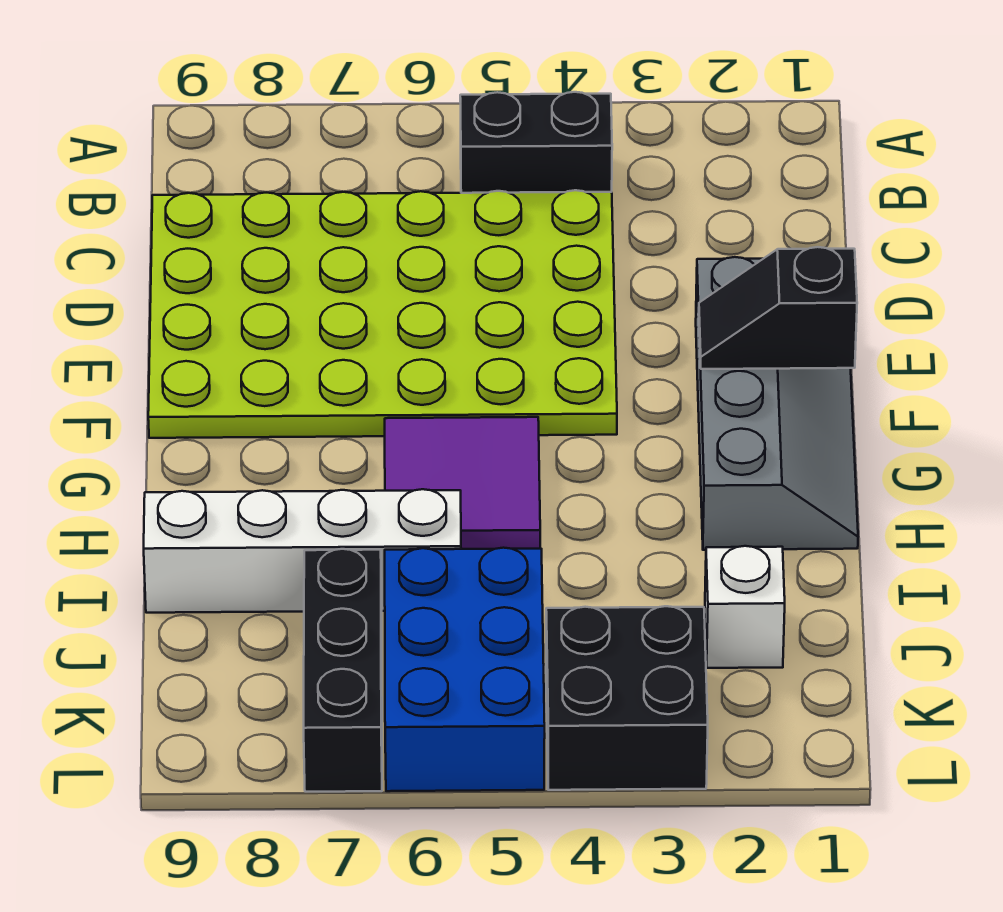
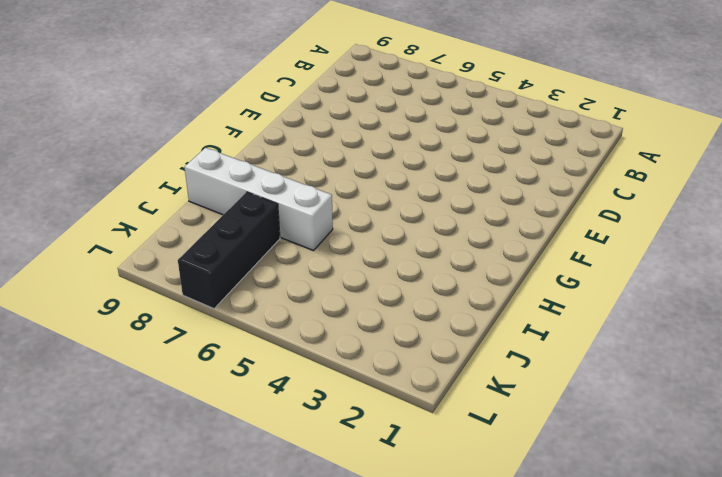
none -> black 1x2 brick [460,92,612,193]
none -> lime 4x6 plate [148,190,617,438]

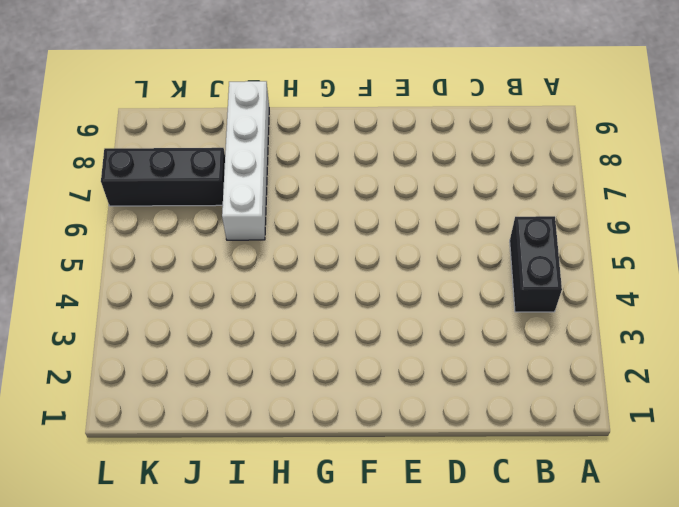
none -> lime 4x6 plate [148,190,617,438]
none -> grey 2x4 slope [696,257,858,550]

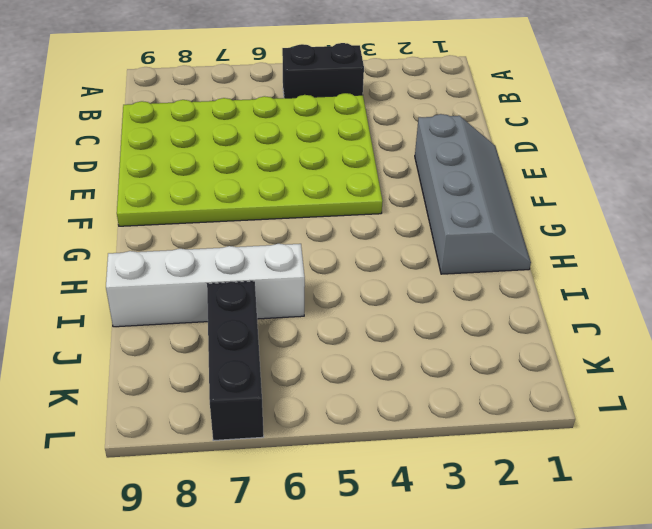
none -> purple 2x2 tile [385,417,540,549]
none -> white 1x1 brick [705,546,785,668]

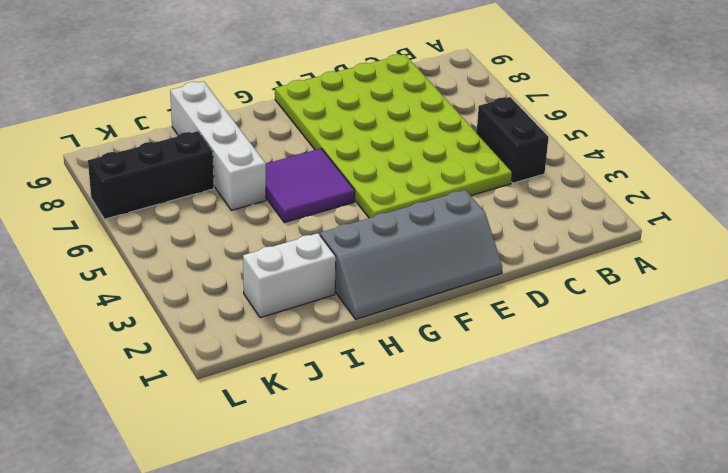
white 1x2 brick [243,233,336,318] -> white 1x1 brick [705,546,785,668]
none -> blue 2x3 brick [385,548,545,791]
none -> black 2x2 brick [546,606,708,790]

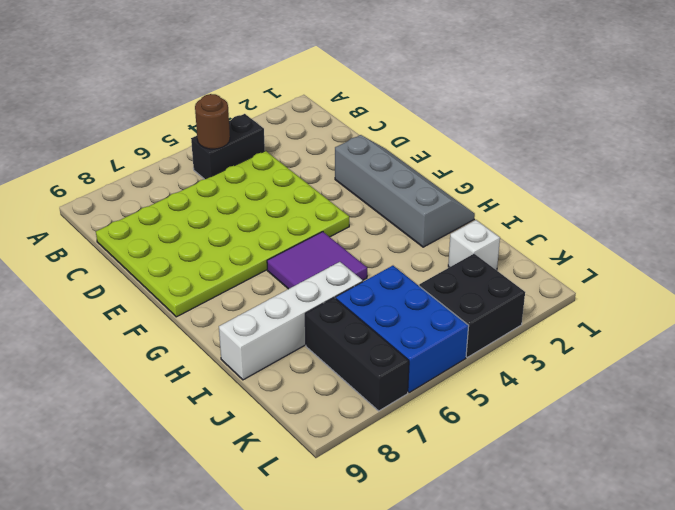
brown 1x1 round brick [195,94,230,149] -> none
none -> black 1x2 slope [699,247,857,369]

